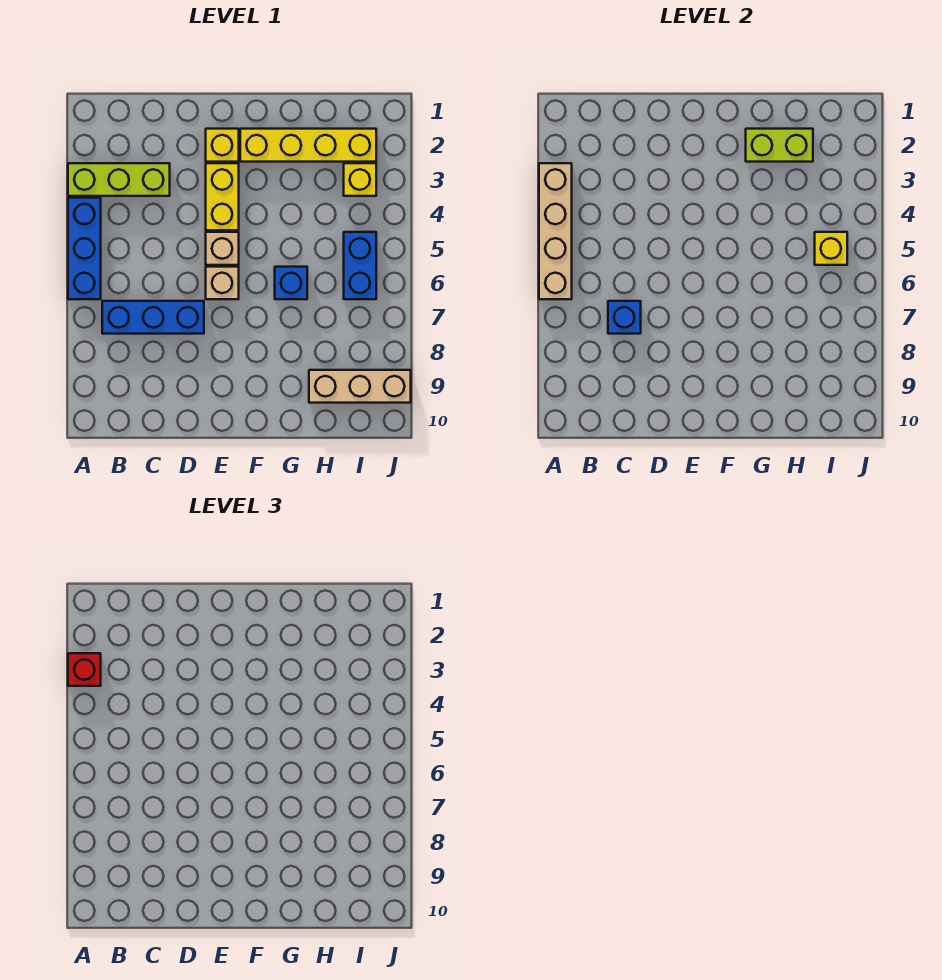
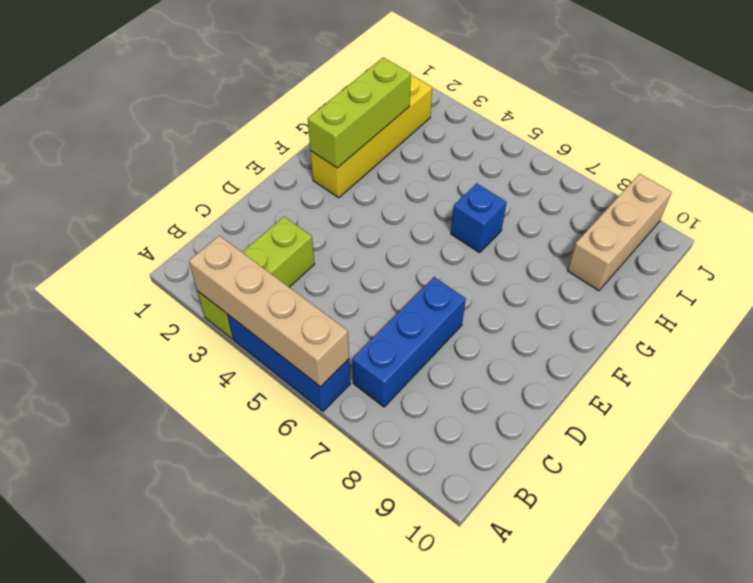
lime 1x3 brick [308,57,411,168] -> lime 1x2 brick [746,129,813,162]
none -> yellow 1x1 brick [206,129,239,162]
none -> yellow 1x2 brick [206,163,239,230]
none -> tan 1x1 brick [206,232,239,265]

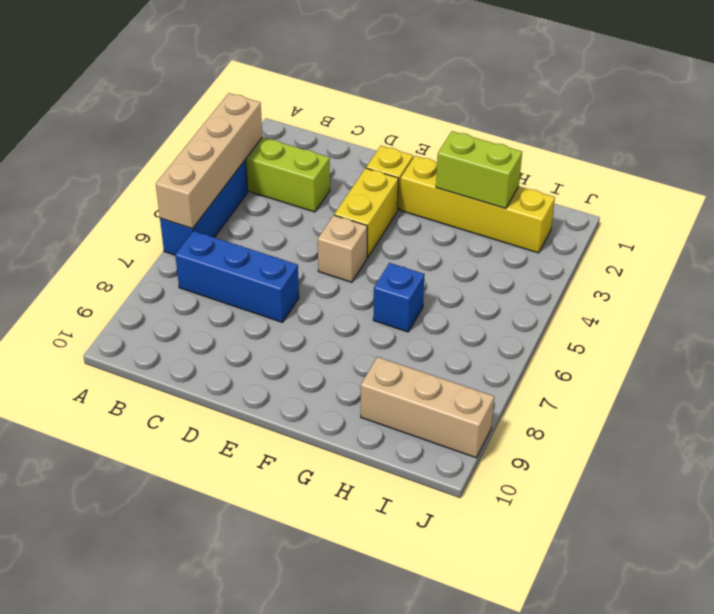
none -> tan 1x1 brick [206,267,239,299]
none -> yellow 1x1 brick [344,163,376,196]
none -> blue 1x2 brick [344,232,376,299]

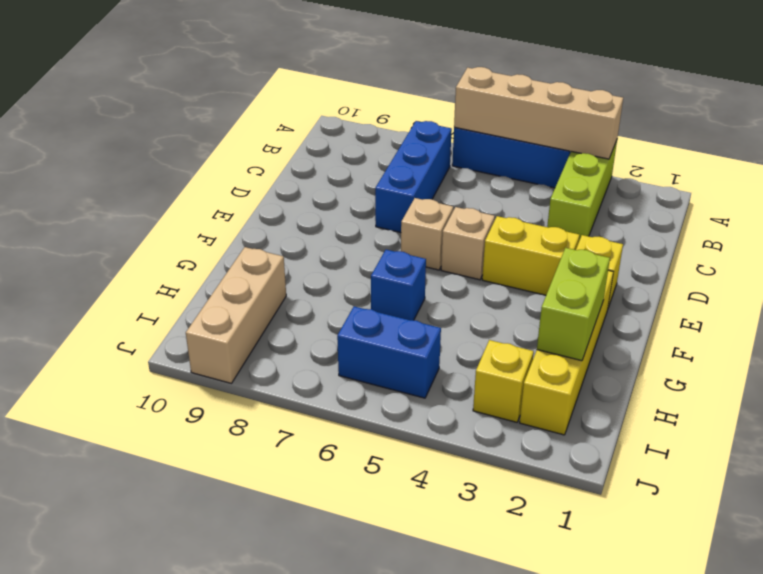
none -> blue 1x1 brick [608,301,641,334]
none -> yellow 1x1 brick [815,232,847,265]
none -> red 1x1 brick [68,653,101,686]

